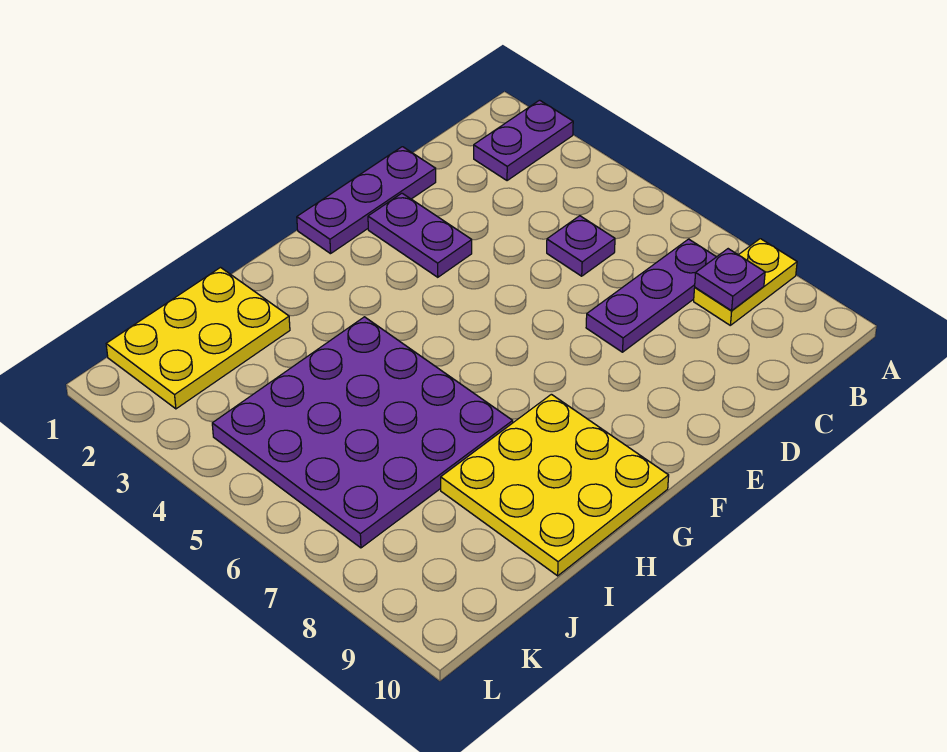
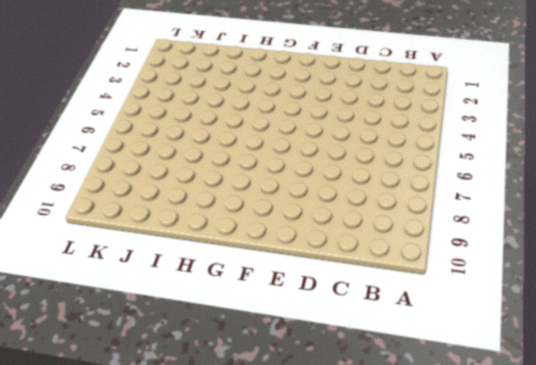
none -> purple 1x2 plate [474,100,573,181]
none -> yellow 1x2 plate [694,239,797,325]

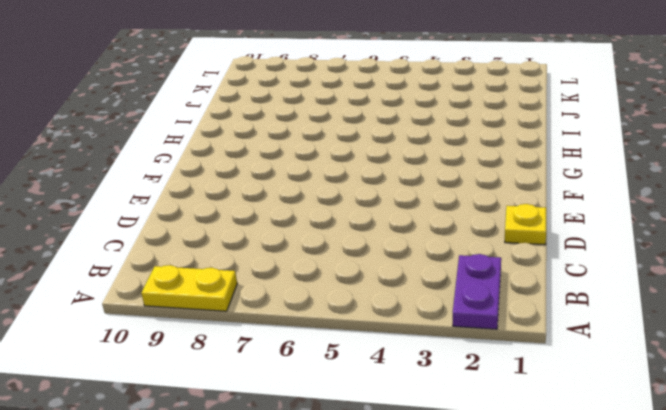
yellow 1x2 plate [141,265,237,311] -> yellow 1x2 plate turned to [694,239,797,325]
yellow 1x1 plate [505,204,546,245] -> purple 1x3 plate [297,147,436,254]
none -> purple 1x3 plate [586,239,716,352]
none -> purple 1x1 plate [547,216,615,276]

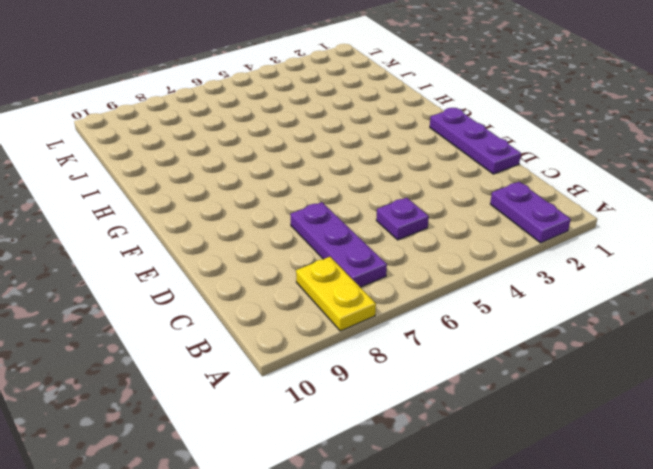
none -> purple 1x2 plate [368,193,472,277]
none -> yellow 3x3 plate [441,394,669,576]

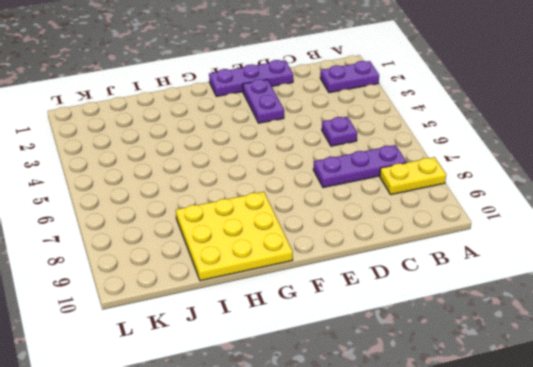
none -> purple 4x4 plate [212,317,513,548]
none -> yellow 2x3 plate [106,268,290,409]

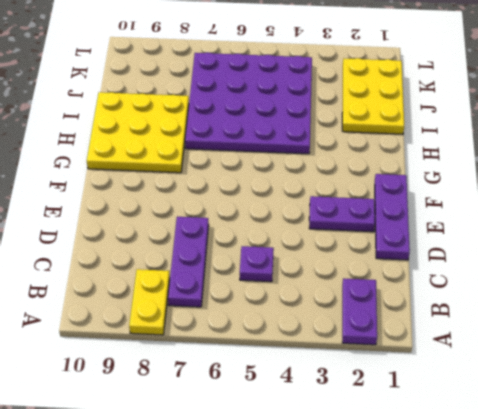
none -> purple 1x1 plate [695,249,765,311]

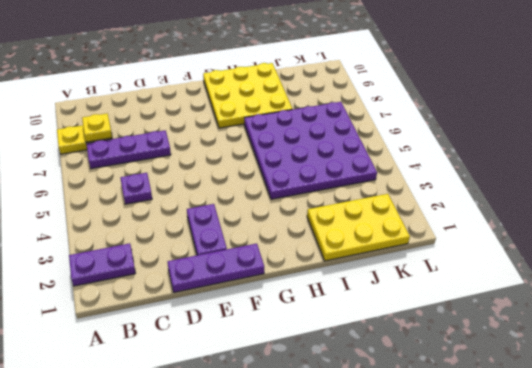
yellow 1x1 plate [82,113,112,142] -> purple 1x1 plate [695,249,765,311]

